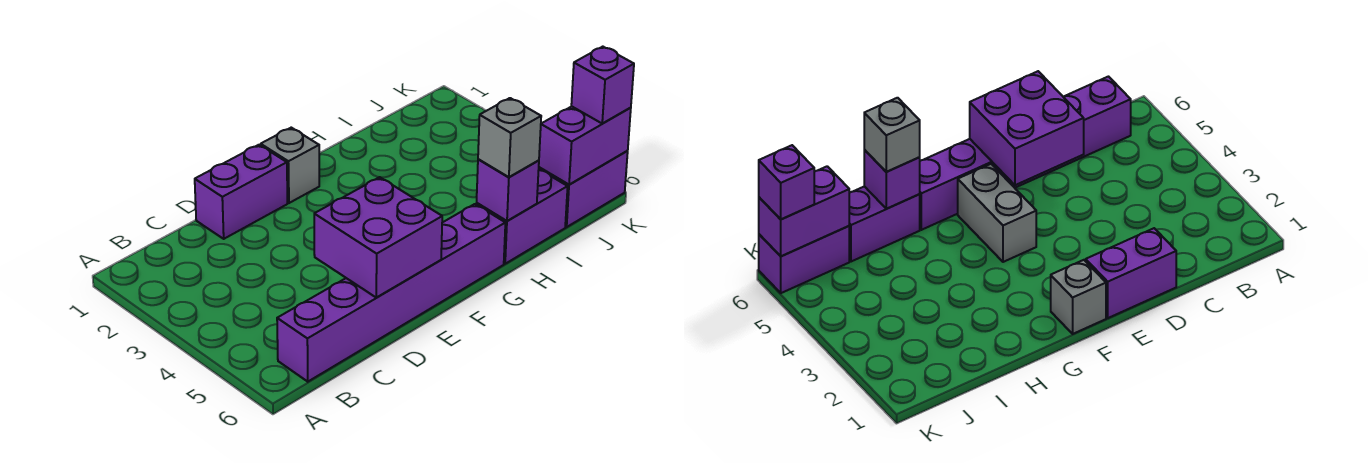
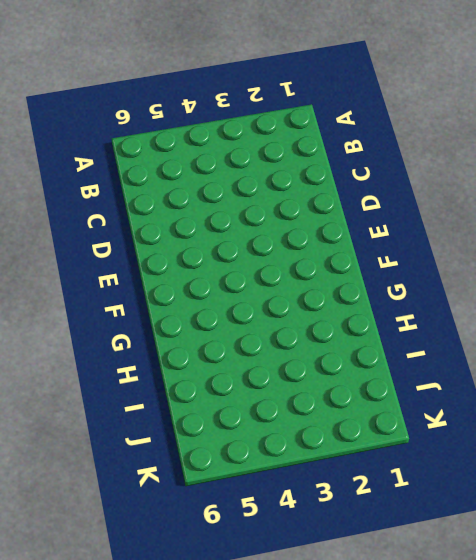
none -> purple 1x6 brick [277,204,505,382]
none -> purple 1x2 brick [195,145,287,239]

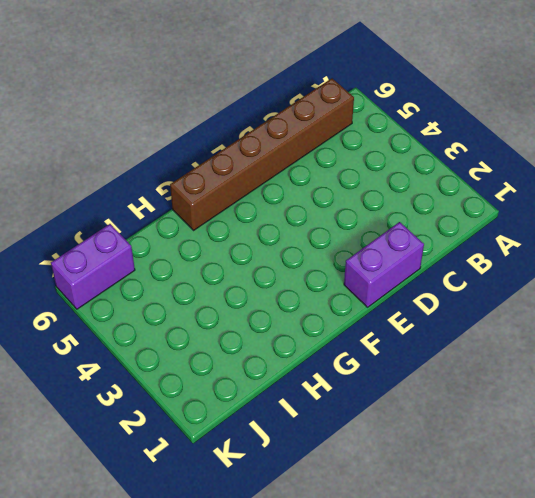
brown 1x6 brick [170,78,354,230] -> purple 1x6 brick [277,204,505,382]
none -> grey 1x1 brick [261,128,319,203]
none -> grey 1x2 brick [958,164,1036,262]

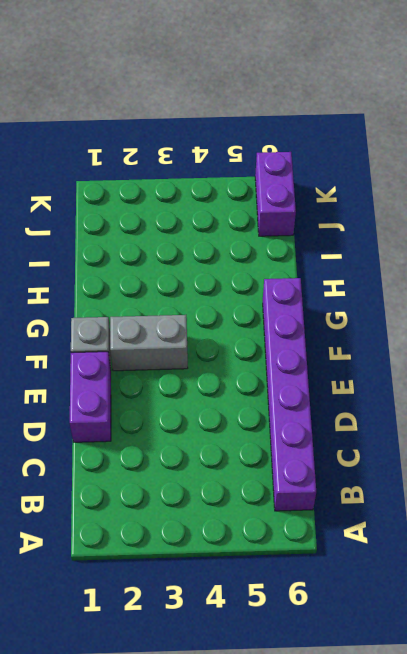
grey 1x2 brick [110,315,188,371] -> grey 1x2 brick moved to [958,164,1036,262]
none -> purple 1x2 brick [476,169,568,264]
none -> purple 2x2 brick [314,177,442,297]

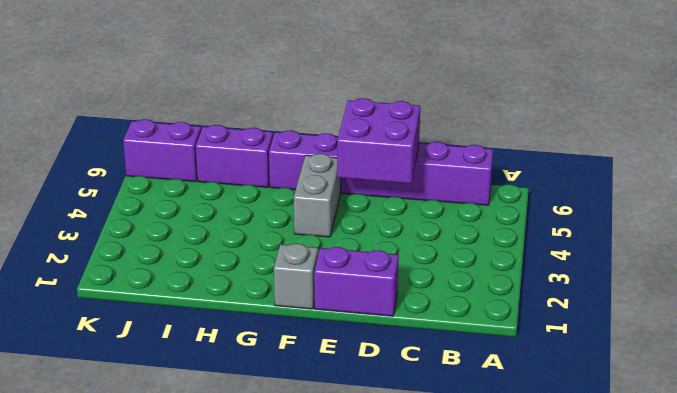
none -> purple 1x1 brick [477,159,539,221]
none -> purple 1x2 brick [539,106,631,185]

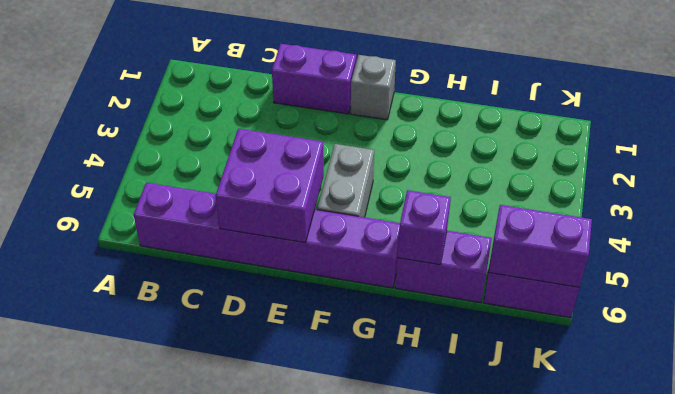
none -> grey 1x1 brick [478,98,541,177]
none -> purple 1x1 brick [571,47,634,124]

